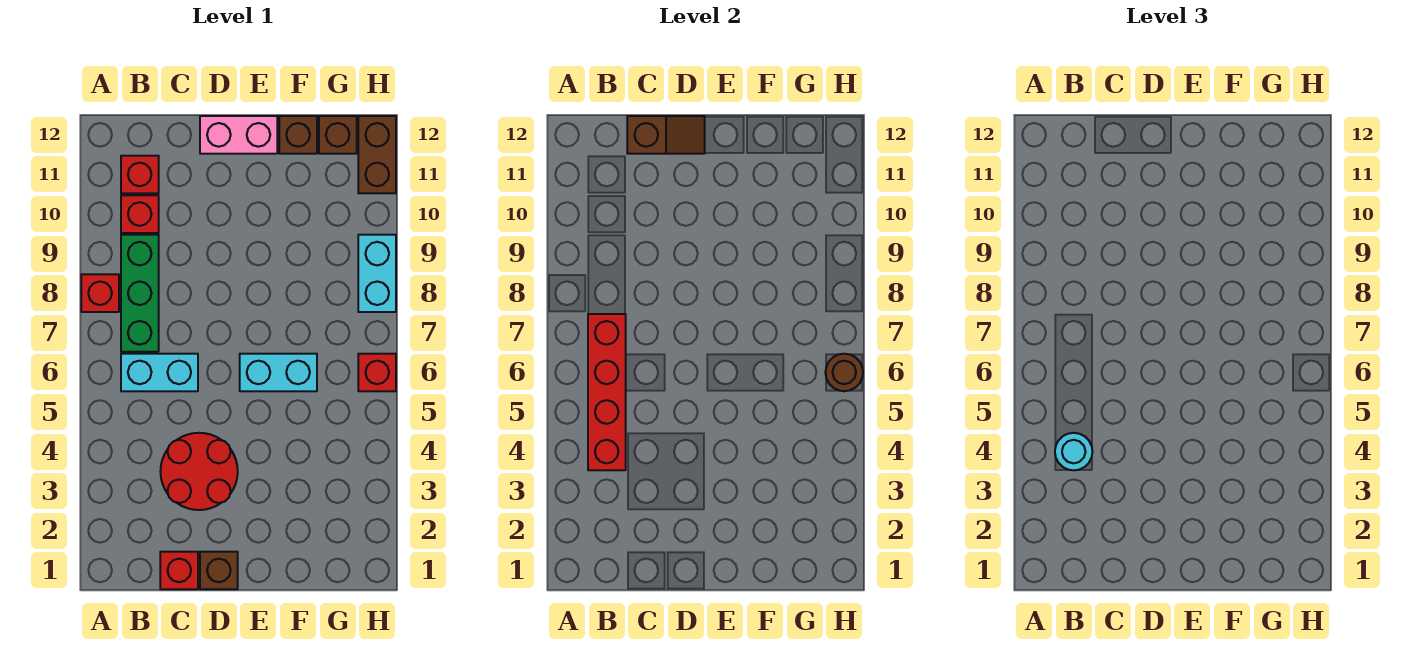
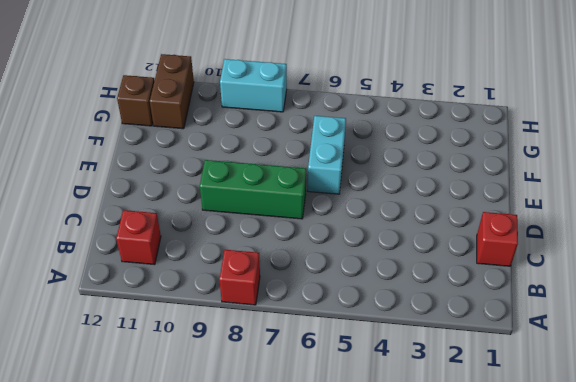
green 1x3 brick [200,160,306,219] -> green 1x3 brick moved to [121,235,159,352]
brown 1x2 brick [150,54,194,129] -> brown 1x2 brick turned to [358,116,396,193]
none -> cyan 1x2 brick [121,354,198,391]
none -> red 1x1 brick [121,195,159,233]
none -> red 2x2 round brick [160,433,238,510]

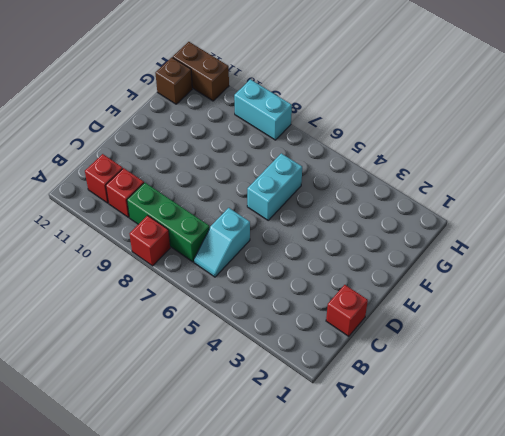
cyan 1x2 slope [194,208,250,277] -> cyan 1x2 brick [121,354,198,391]
none -> red 2x2 round brick [160,433,238,510]
none -> brown 1x1 brick [200,552,238,589]
none -> pink 1x2 brick [200,116,277,154]

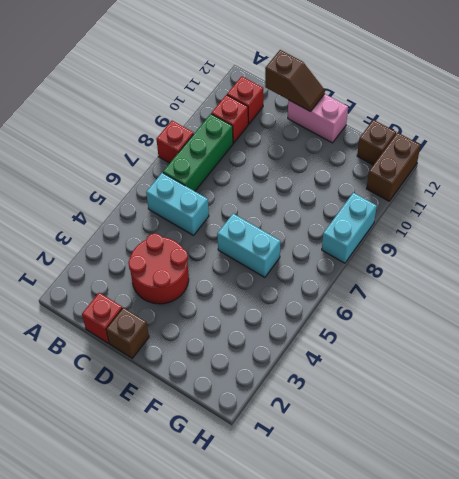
none -> brown 1x1 brick [279,116,317,154]
none -> red 1x1 brick [358,354,396,391]
none -> red 1x4 brick [588,314,626,470]

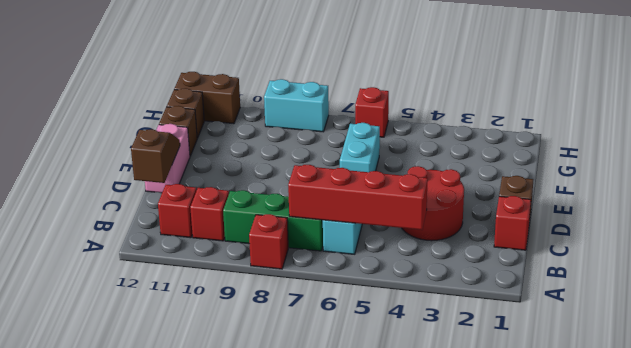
none -> brown 1x1 round brick [825,354,863,391]
none -> cyan 1x1 round brick [1055,433,1093,470]

